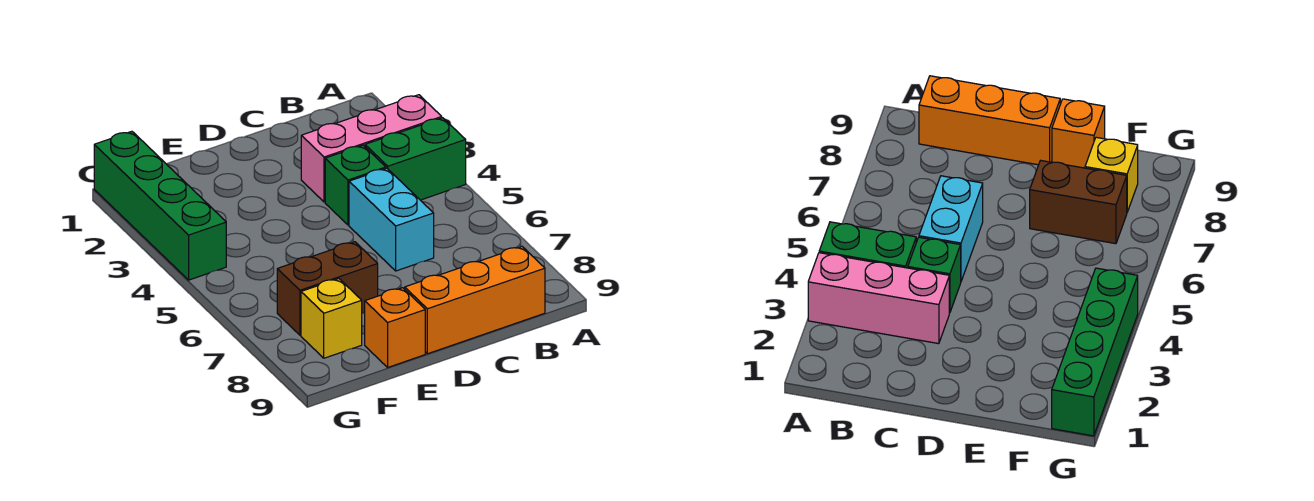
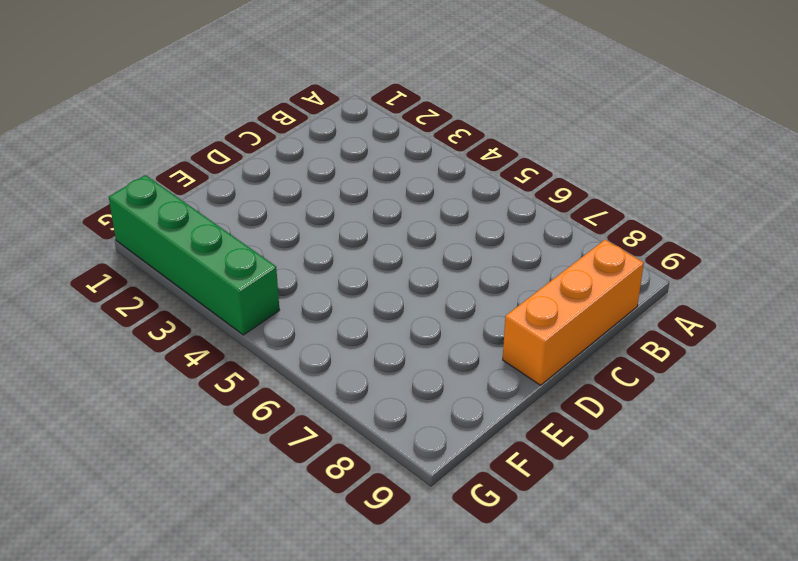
none -> pink 1x3 brick [301,95,442,202]
none -> green 1x2 brick [365,118,466,200]

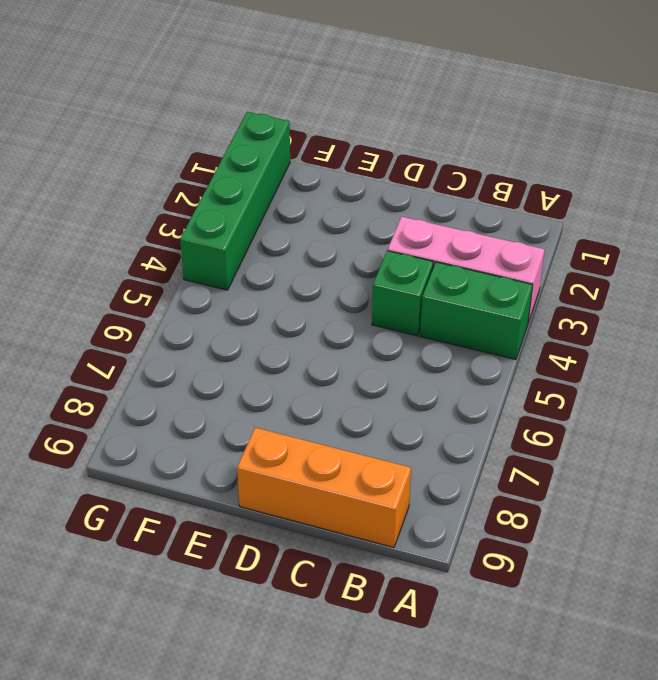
none -> cyan 1x2 brick [349,168,434,271]
none -> brown 1x2 brick [277,242,378,335]

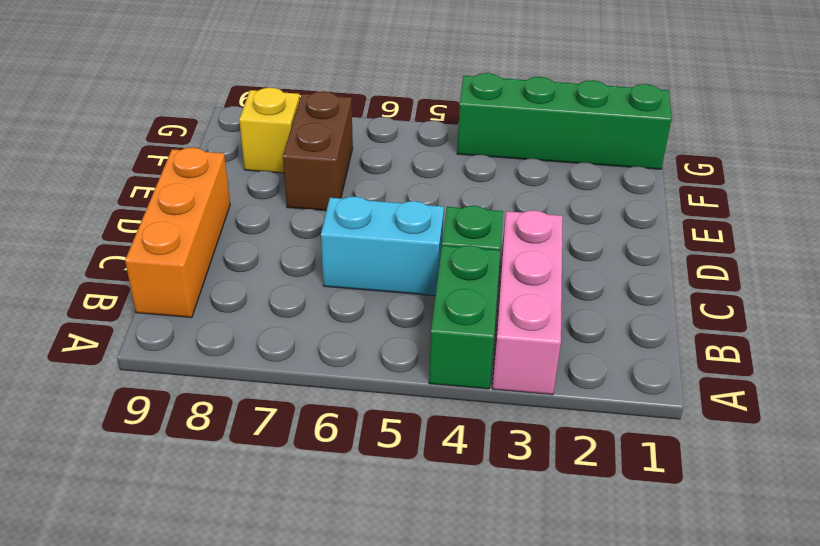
none -> orange 1x1 brick [365,288,425,367]

